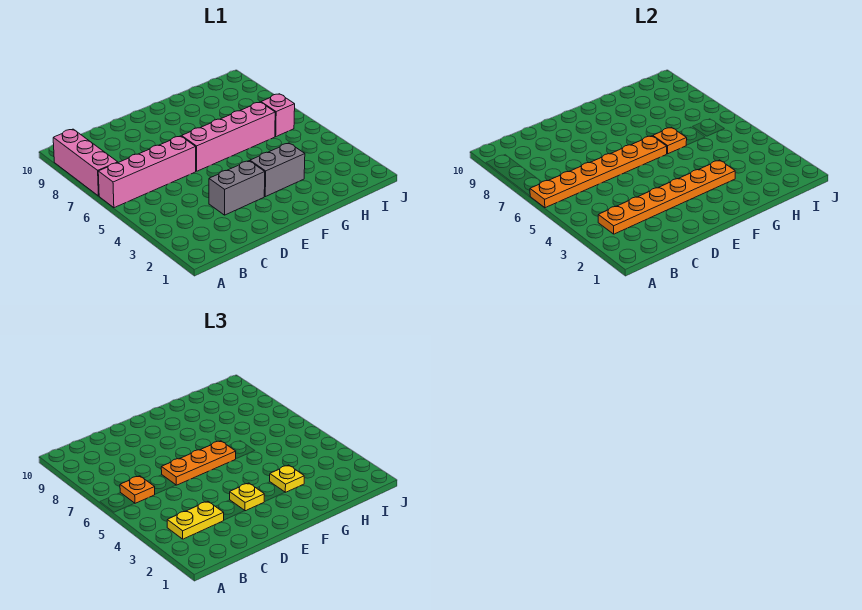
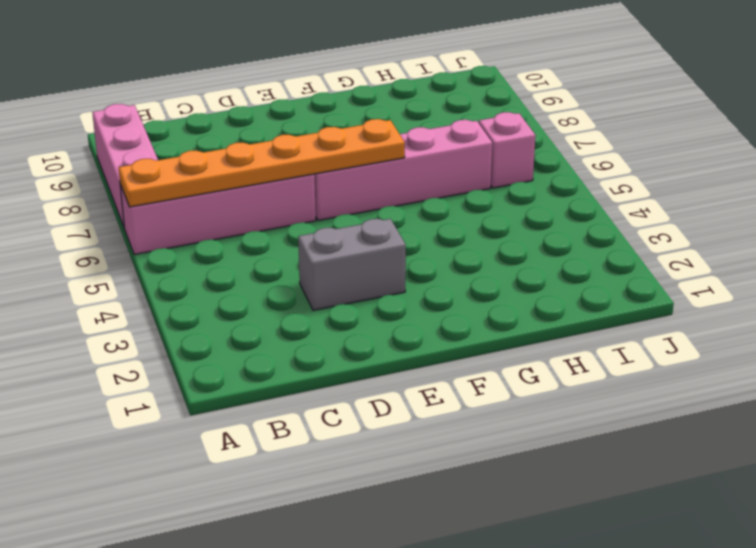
none -> grey 1x2 brick [250,143,305,197]
none -> orange 1x6 plate [598,160,735,234]
none -> orange 1x1 plate [653,127,687,154]

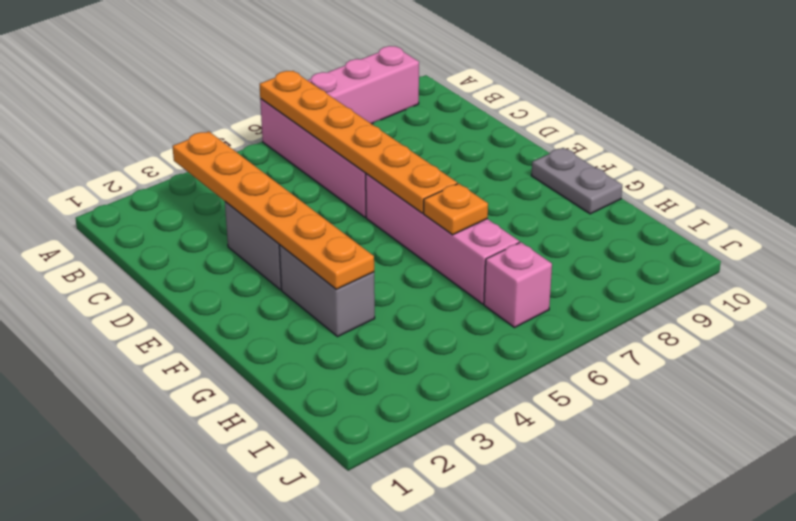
grey 1x2 plate [531,148,622,214] -> none
none -> yellow 1x2 plate [167,501,224,539]
none -> orange 1x1 plate [120,476,155,503]
none -> orange 1x3 plate [161,441,236,485]

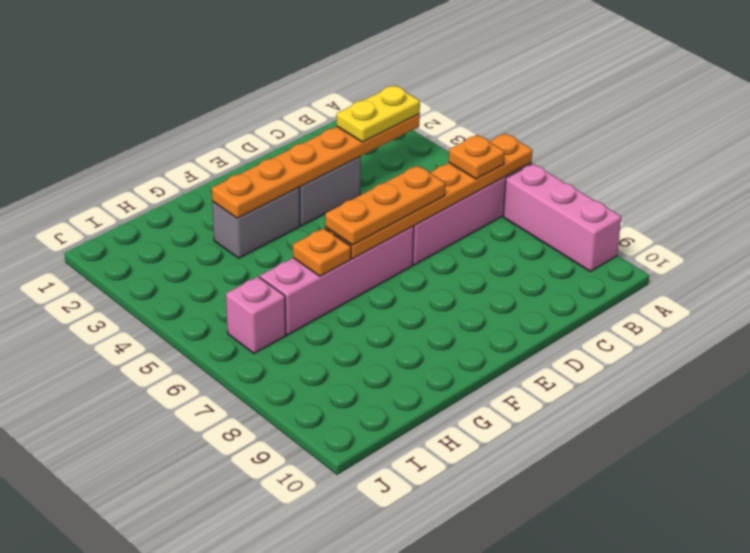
none -> yellow 1x1 plate [230,483,264,511]
none -> yellow 1x1 plate [270,465,304,492]

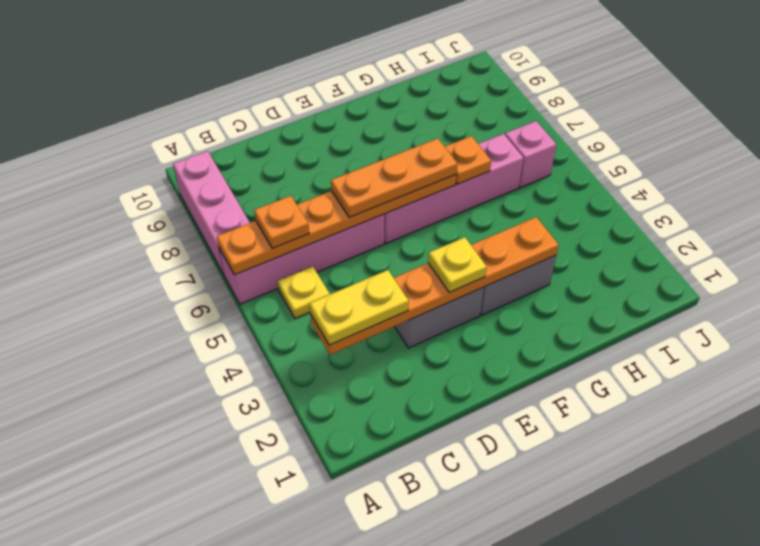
yellow 1x1 plate [277,266,330,319] -> yellow 1x1 plate moved to [270,465,304,492]

